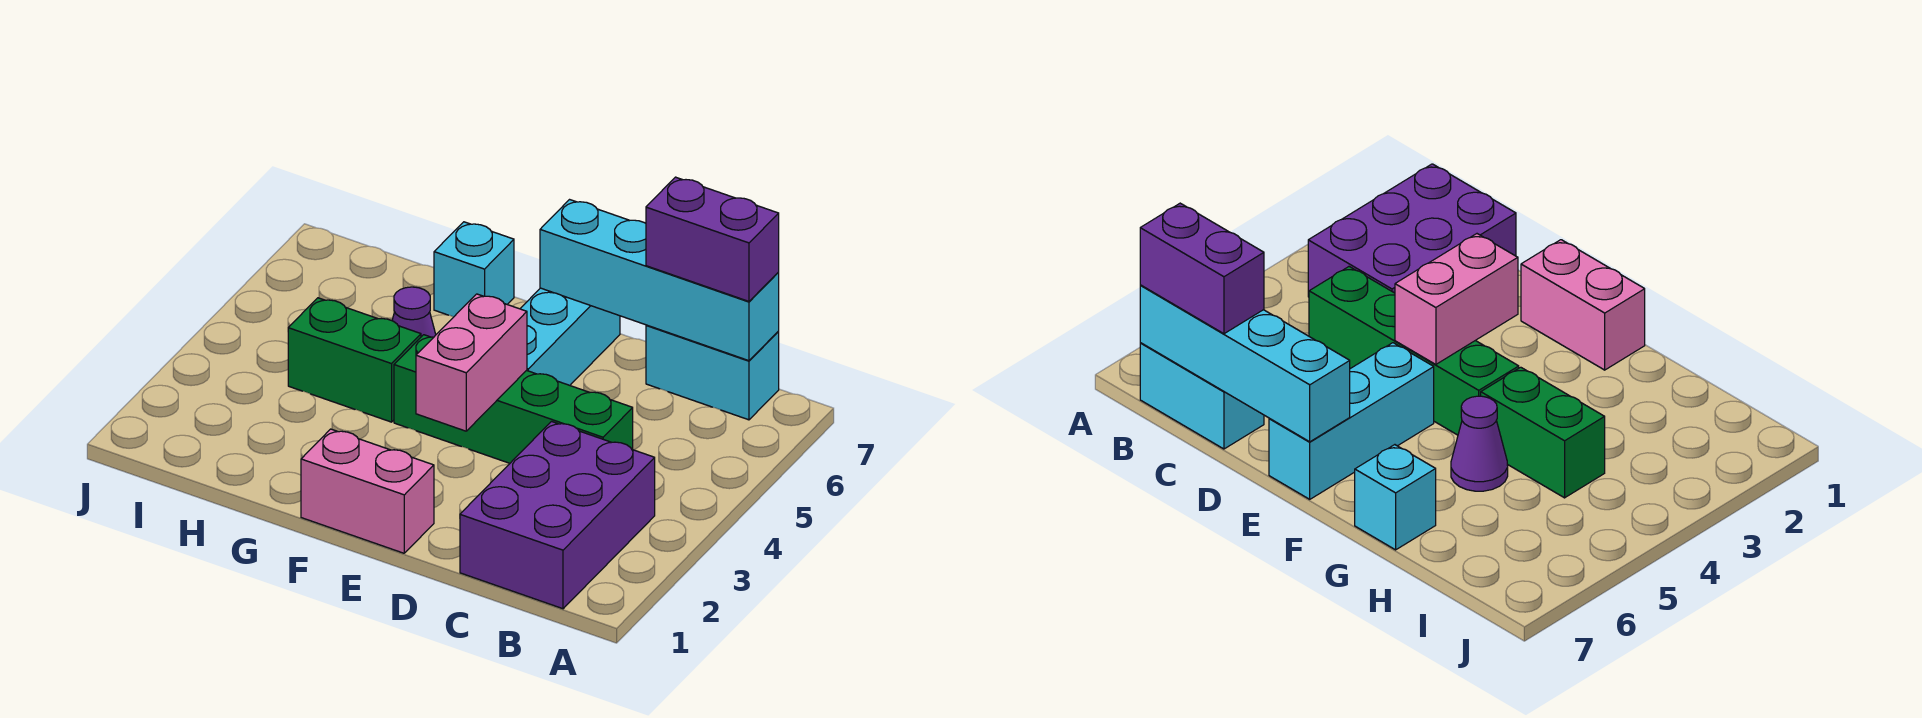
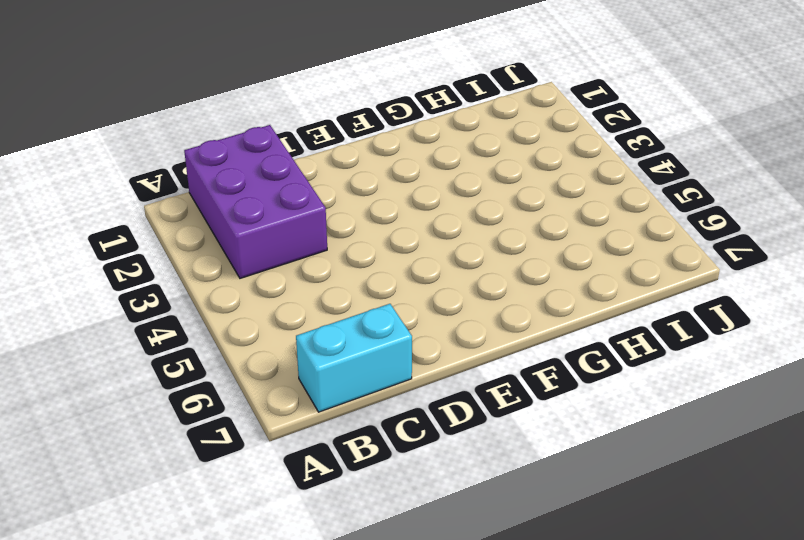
none -> green 1x4 brick [394,335,633,463]
none -> pink 1x2 brick [301,429,434,553]

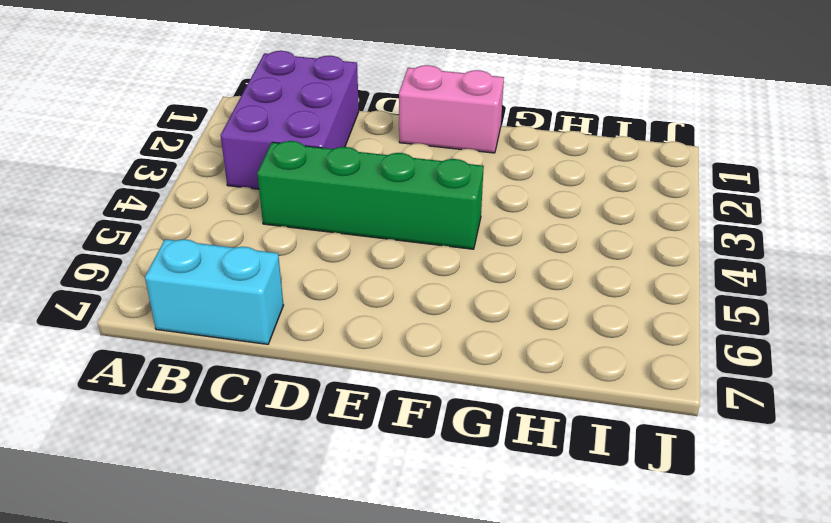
none -> cyan 1x3 brick [520,288,620,385]
none -> green 1x2 brick [288,298,421,422]

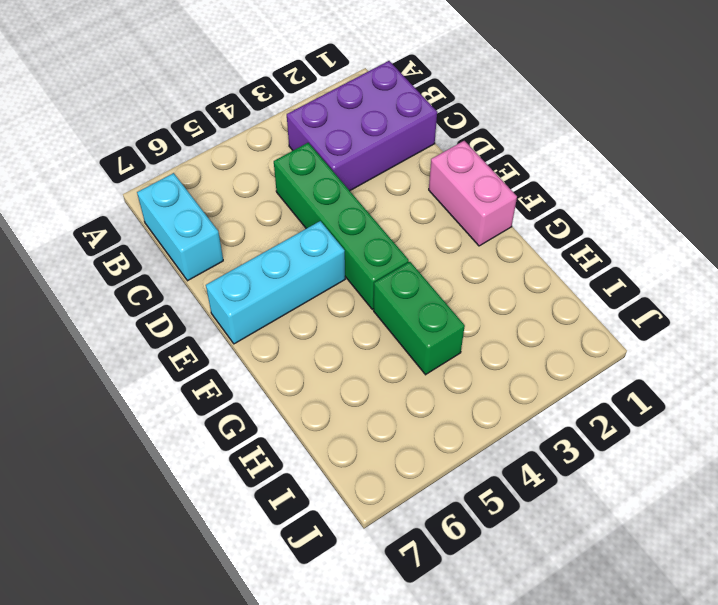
none -> purple 1x1 cone [392,287,436,337]
none -> cyan 1x1 brick [434,222,514,317]

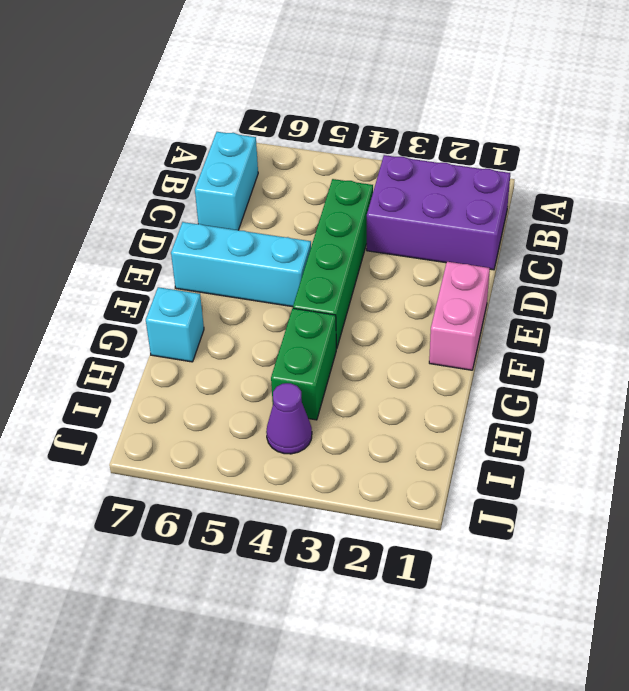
purple 1x1 cone [266,383,312,454] -> purple 1x1 cone moved to [392,287,436,337]
none -> cyan 1x4 brick [540,200,779,361]
none -> pink 1x2 brick [416,294,527,431]

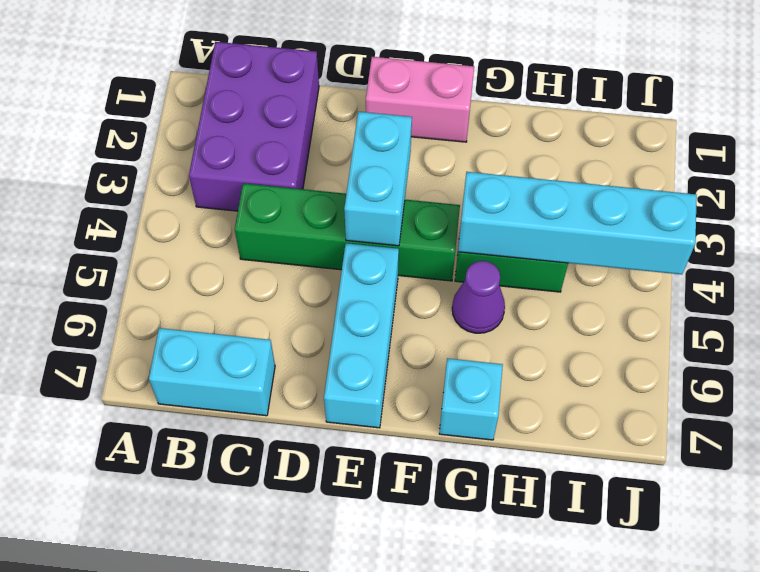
cyan 1x2 brick [344,112,412,246] -> pink 1x2 brick [416,294,527,431]
cyan 1x4 brick [458,172,697,275] -> cyan 1x4 brick moved to [540,200,779,361]
none -> purple 1x2 brick [646,177,779,301]

